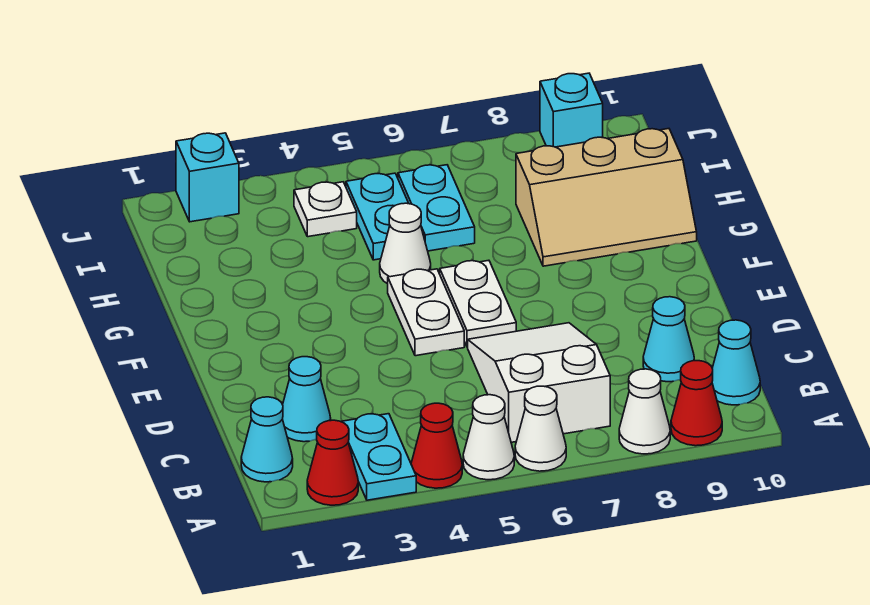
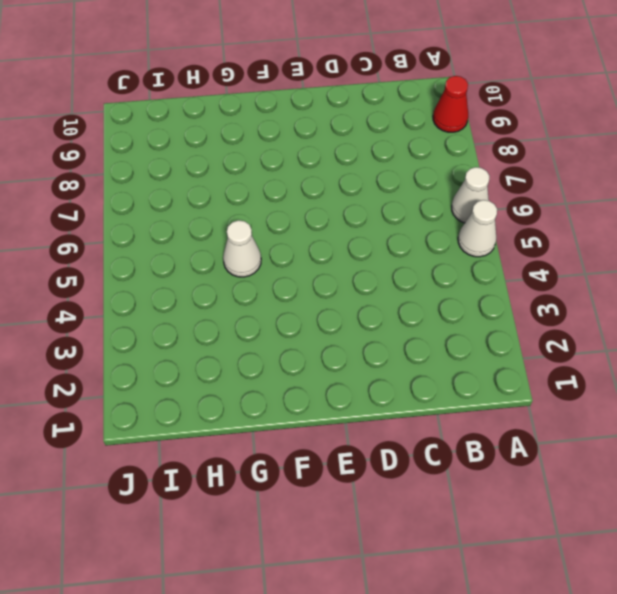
none -> red 1x1 cone [307,420,358,505]
none -> cyan 1x2 plate [341,414,416,500]
none -> red 1x1 cone [411,403,462,488]

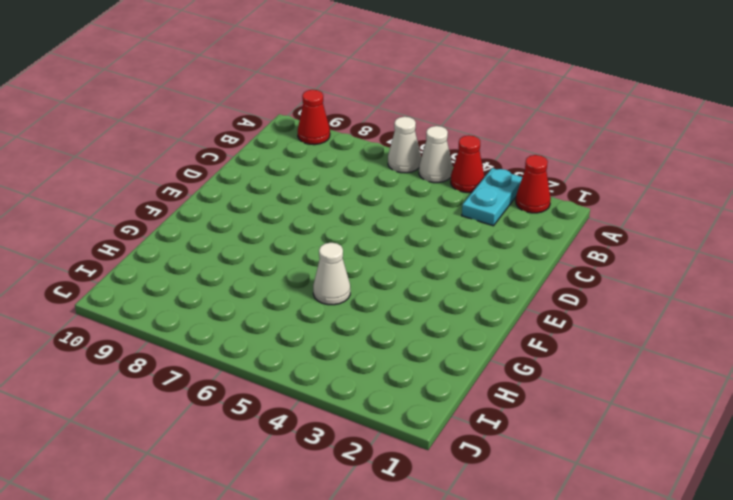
none -> white 1x1 cone [619,369,670,454]
none -> cyan 1x1 cone [241,397,293,482]
none -> white 2x3 slope [468,323,610,442]

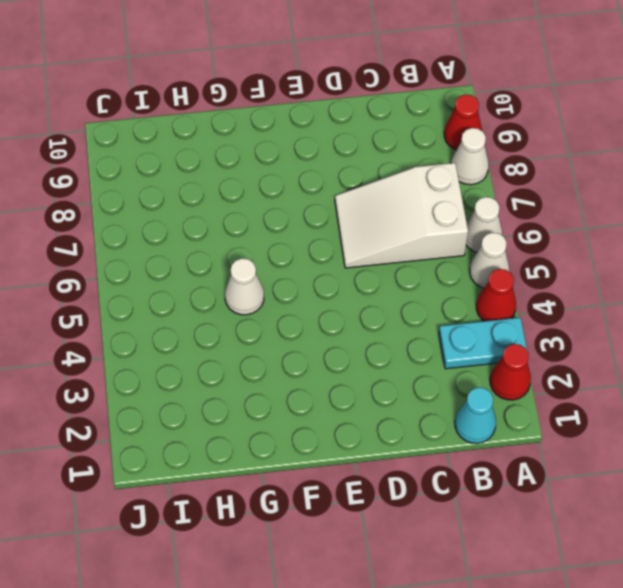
none -> cyan 1x1 cone [712,320,760,405]
none -> cyan 1x1 cone [283,357,331,442]
none -> cyan 1x1 cone [643,297,694,382]

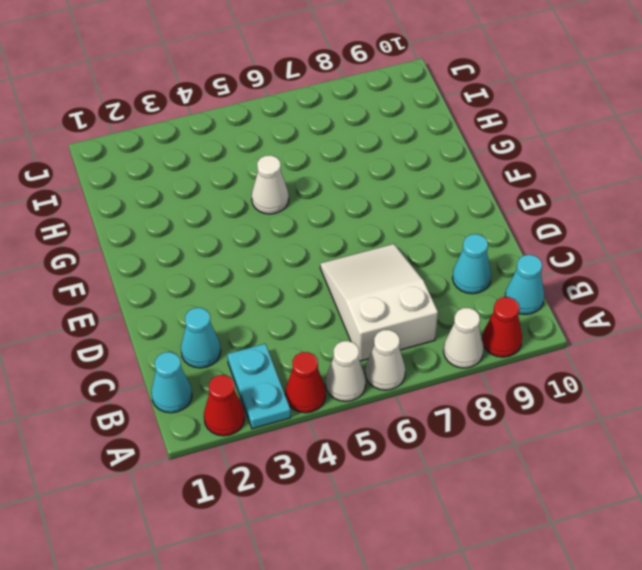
none -> white 1x2 plate [388,269,464,356]
none -> white 1x2 plate [440,260,516,347]
none -> tan 2x3 slope [516,129,697,266]

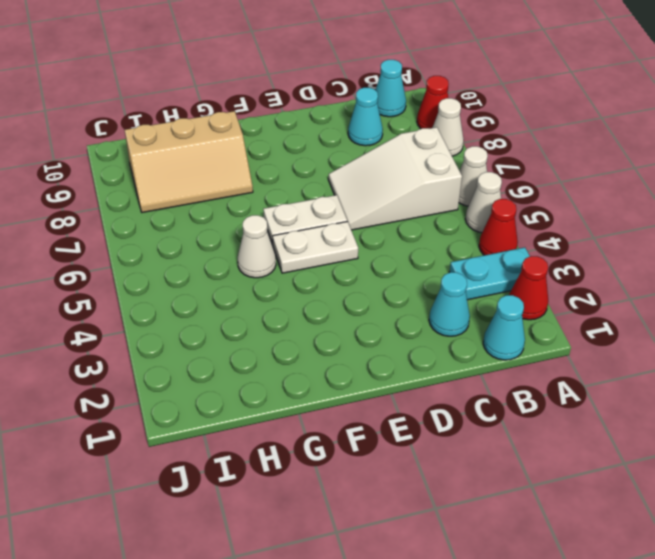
tan 2x3 slope [125,111,253,212] -> tan 2x3 slope turned to [516,129,697,266]
none -> cyan 1x2 plate [346,173,409,260]
none -> cyan 1x2 plate [398,165,475,251]
none -> white 1x1 plate [294,182,357,237]

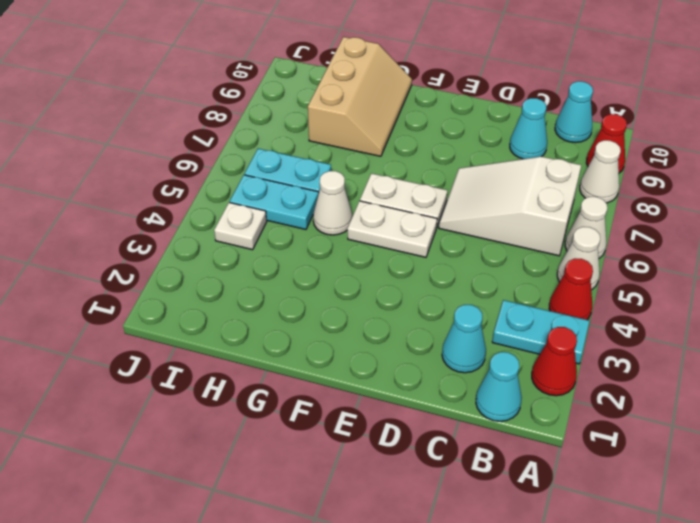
none -> cyan 1x1 brick [176,133,239,222]
none -> cyan 1x1 brick [540,73,603,147]

